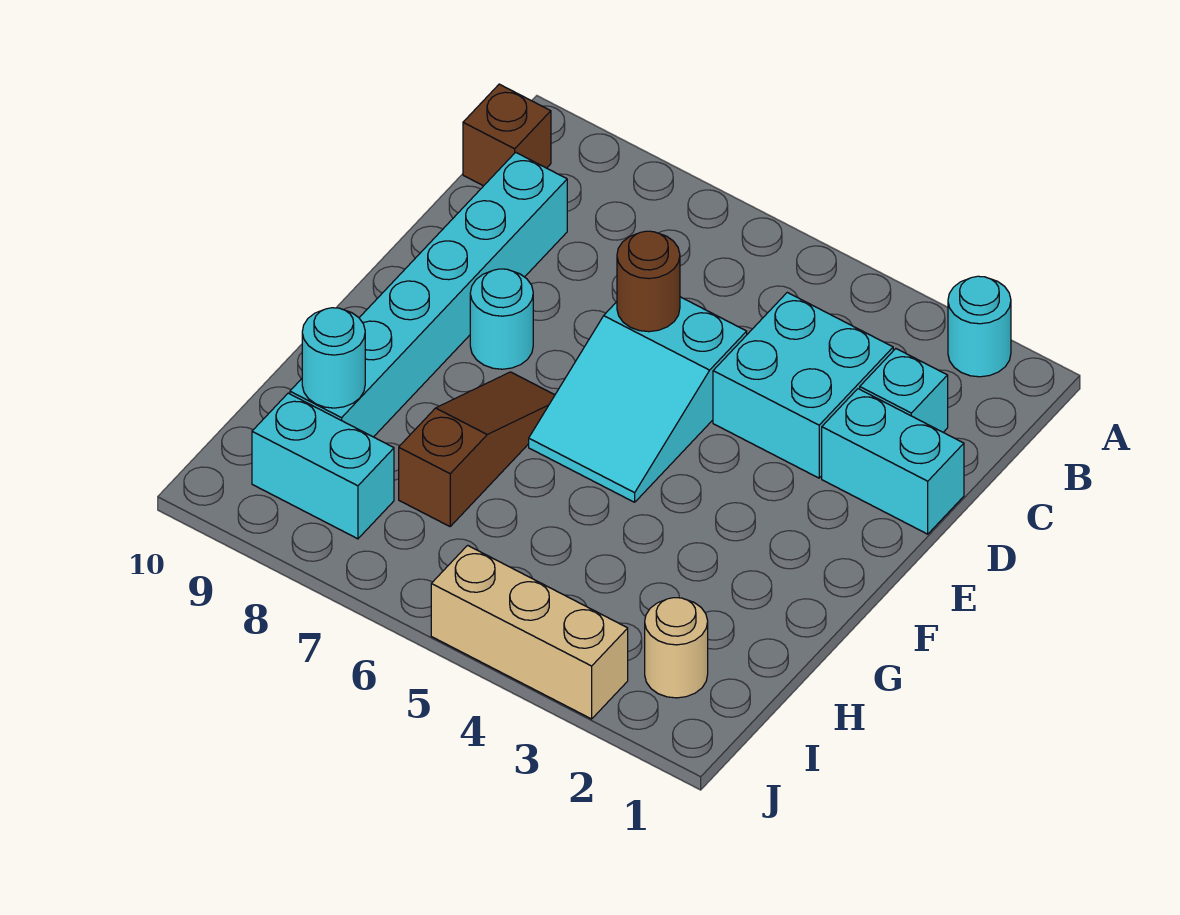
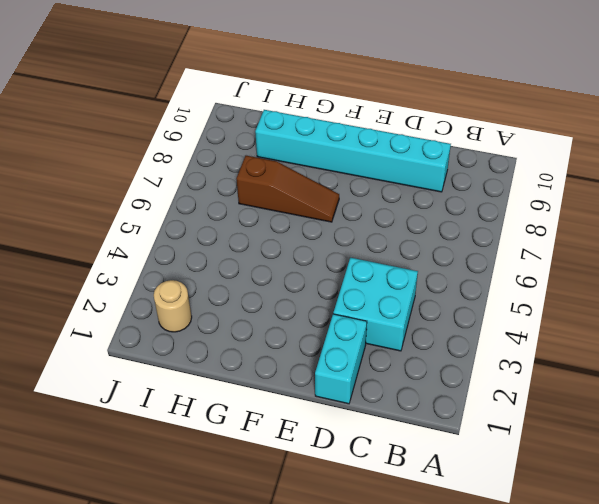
none -> cyan 1x1 round brick [948,276,1011,377]
none -> brown 1x1 brick [463,84,551,186]
none -> cyan 1x1 brick [860,349,948,432]

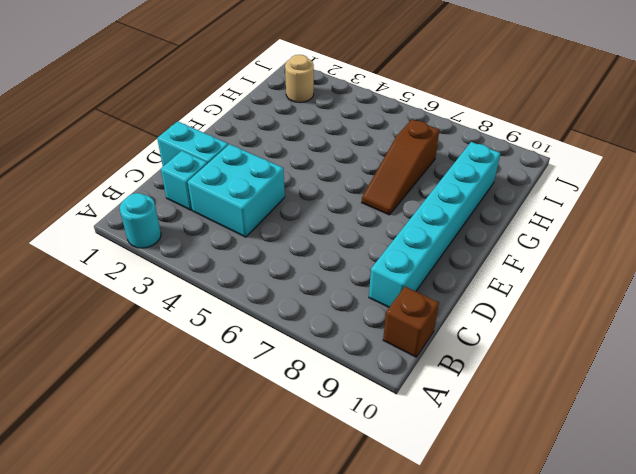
none -> cyan 2x3 slope [529,297,747,502]
none -> cyan 1x1 round brick [470,269,533,369]
none -> cyan 1x2 brick [252,393,394,539]

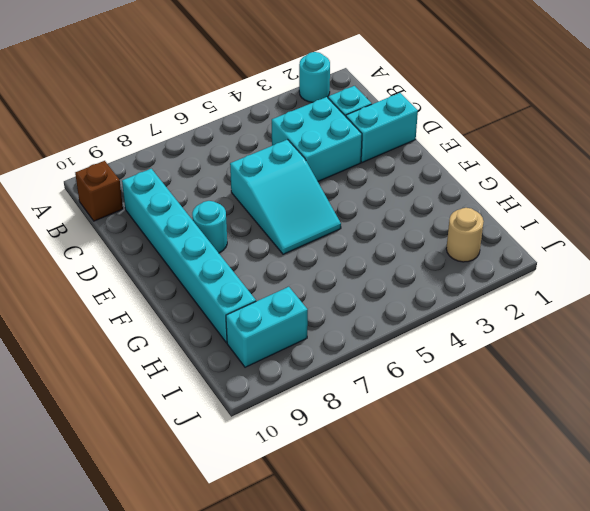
none -> brown 1x3 slope [399,372,555,526]
none -> tan 1x3 brick [431,545,628,719]
none -> brown 1x1 round brick [617,231,680,332]

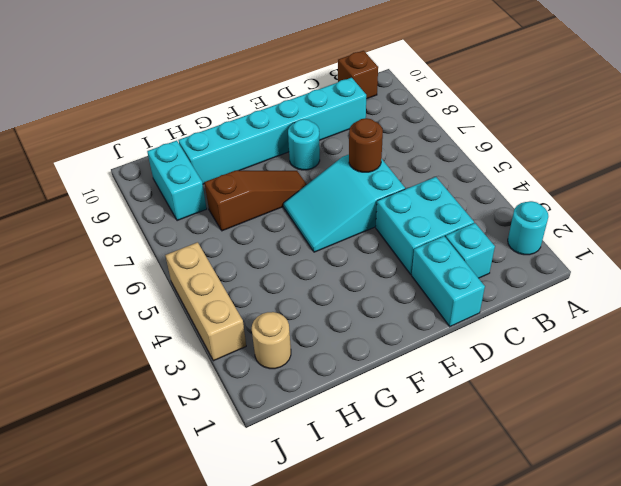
none -> cyan 1x1 round brick [302,308,365,408]

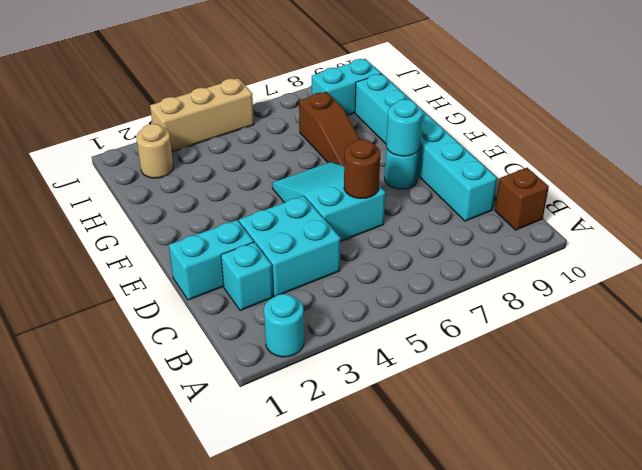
cyan 1x1 round brick [386,99,422,156] -> cyan 1x1 round brick moved to [302,308,365,408]

